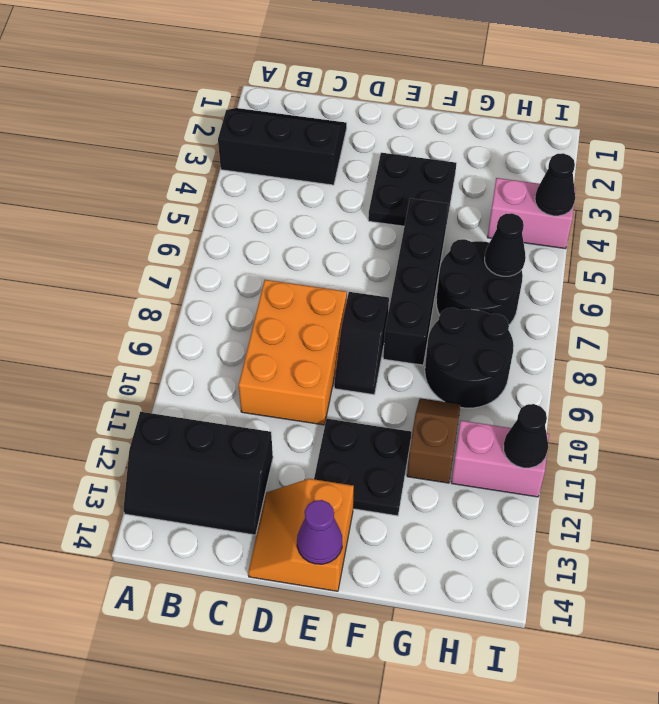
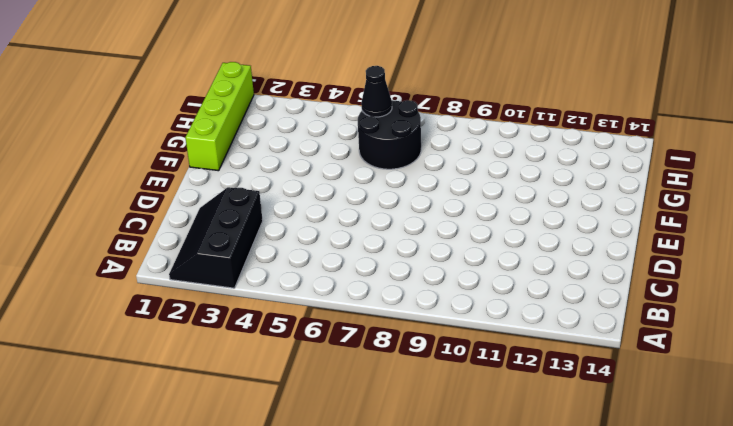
lime 1x4 brick [185,62,254,171] -> none
none -> black 2x3 slope [123,412,273,535]
none -> orange 2x3 brick [239,280,347,425]
none -> orange 2x2 slope [248,479,354,591]

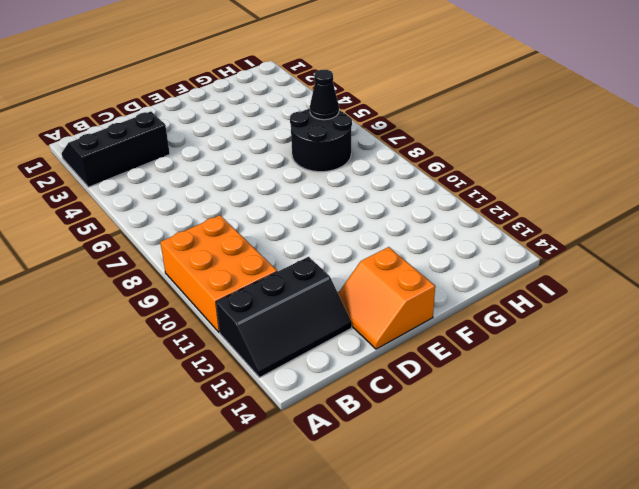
orange 2x3 brick [160,215,277,332] -> orange 2x3 brick moved to [239,280,347,425]
none -> black 2x2 plate [368,153,456,226]
none -> black 1x2 slope [334,292,389,395]
none -> black 2x2 plate [314,419,412,516]

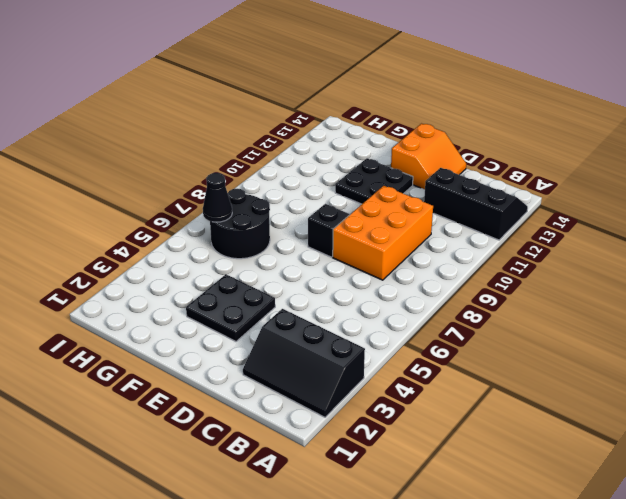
none -> black 1x4 brick [383,198,448,365]
none -> black 2x2 round brick [425,308,514,408]
none -> brown 1x2 slope [407,398,461,483]

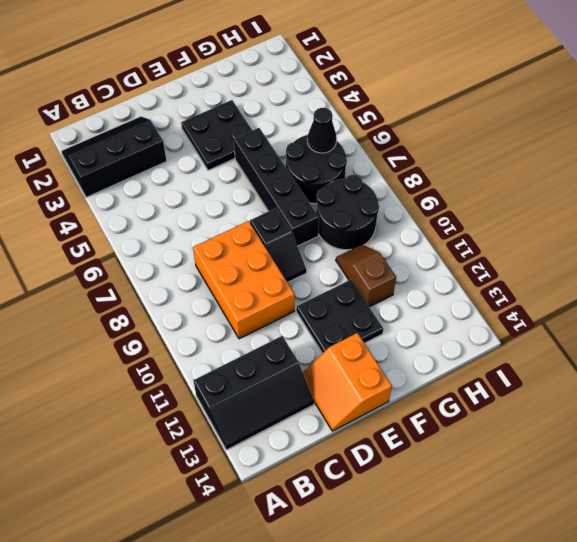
none -> pink 1x2 brick [487,178,576,249]
none -> pink 1x2 brick [451,421,549,497]
none -> purple 1x1 cone [297,500,342,564]

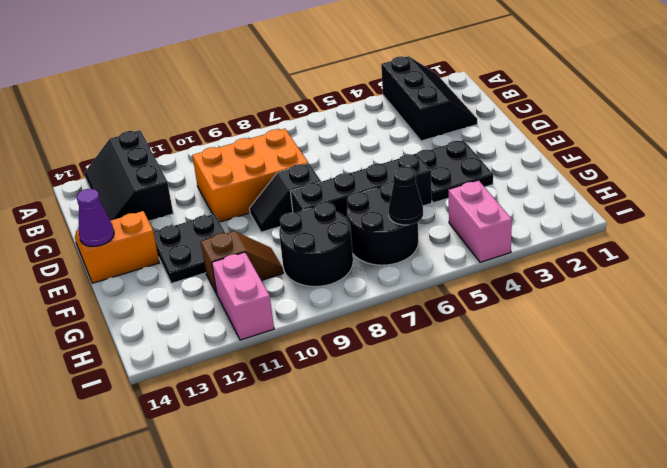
none -> black 1x1 cone [535,153,575,216]
none -> black 1x1 cone [503,404,548,468]

